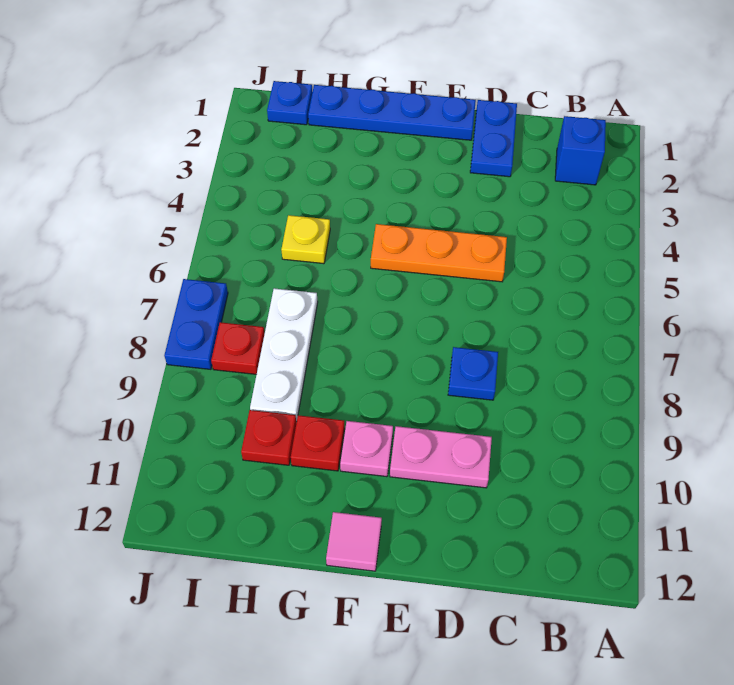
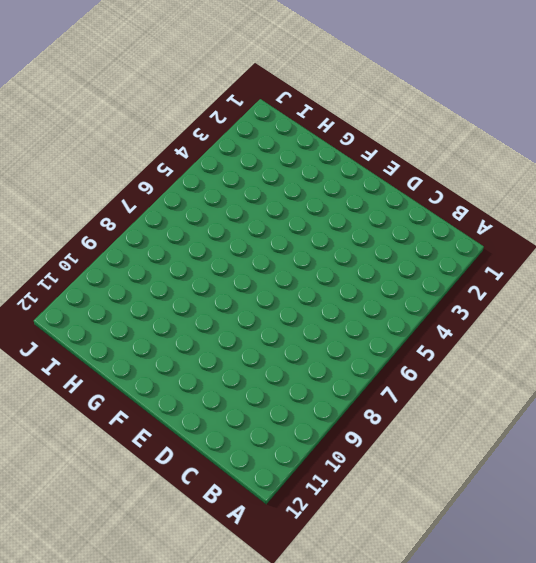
none -> blue 1x1 brick [555,116,606,185]
none -> blue 1x2 plate [470,100,517,177]
none -> orange 1x3 plate [371,224,507,282]

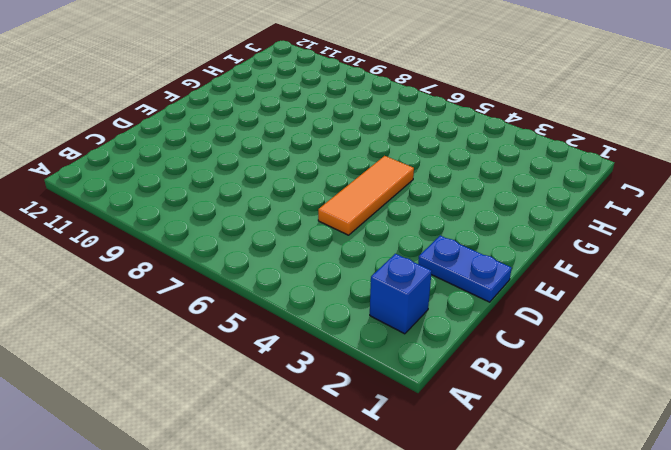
orange 1x3 tile [318,156,414,235] -> orange 1x3 plate [371,224,507,282]
none -> blue 1x1 plate [448,347,498,400]
none -> pink 1x2 plate [390,426,492,488]
none -> blue 1x4 plate [308,85,476,140]

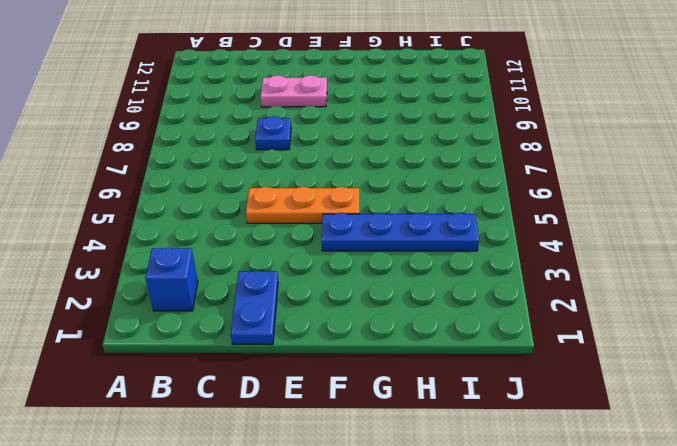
blue 1x4 plate [322,213,479,251] -> blue 1x4 plate moved to [308,85,476,140]
none -> pink 1x1 plate [340,421,393,477]
none -> pink 1x1 tile [326,512,382,571]
none -> red 1x1 plate [291,415,345,471]

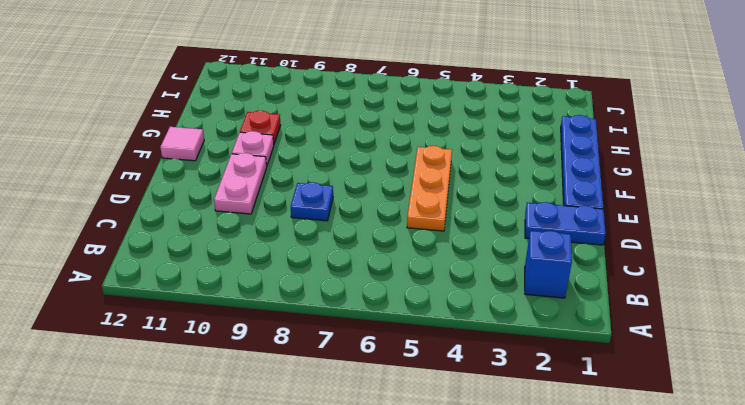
none -> yellow 1x1 plate [281,215,330,264]
none -> white 1x3 plate [250,288,318,422]
none -> red 1x1 plate [241,410,296,465]

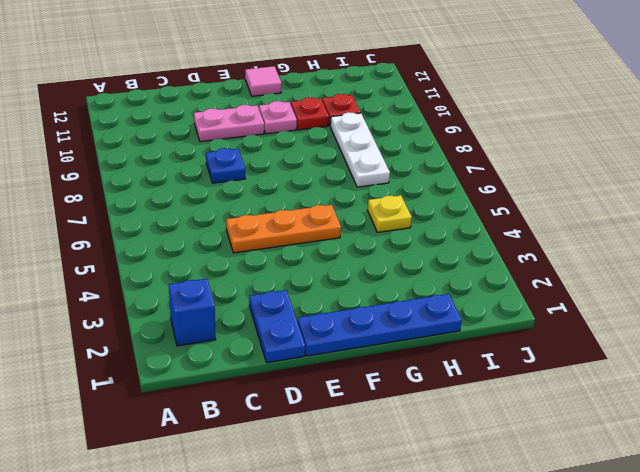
none -> blue 1x1 plate [267,81,312,125]
none -> red 1x1 plate [211,322,265,374]
none -> blue 1x2 plate [164,279,228,369]

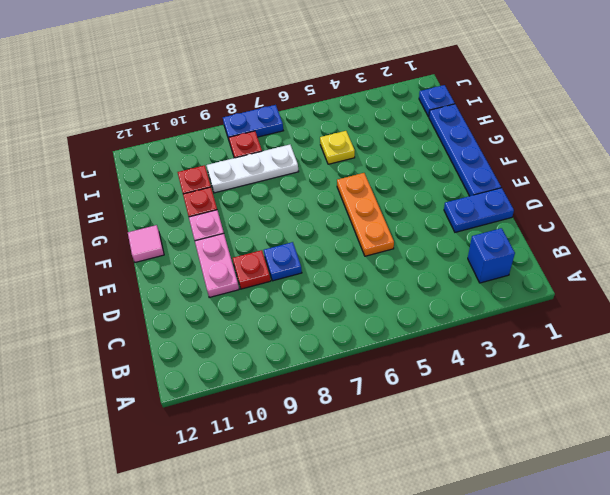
red 1x1 plate [233,250,271,289] -> none

